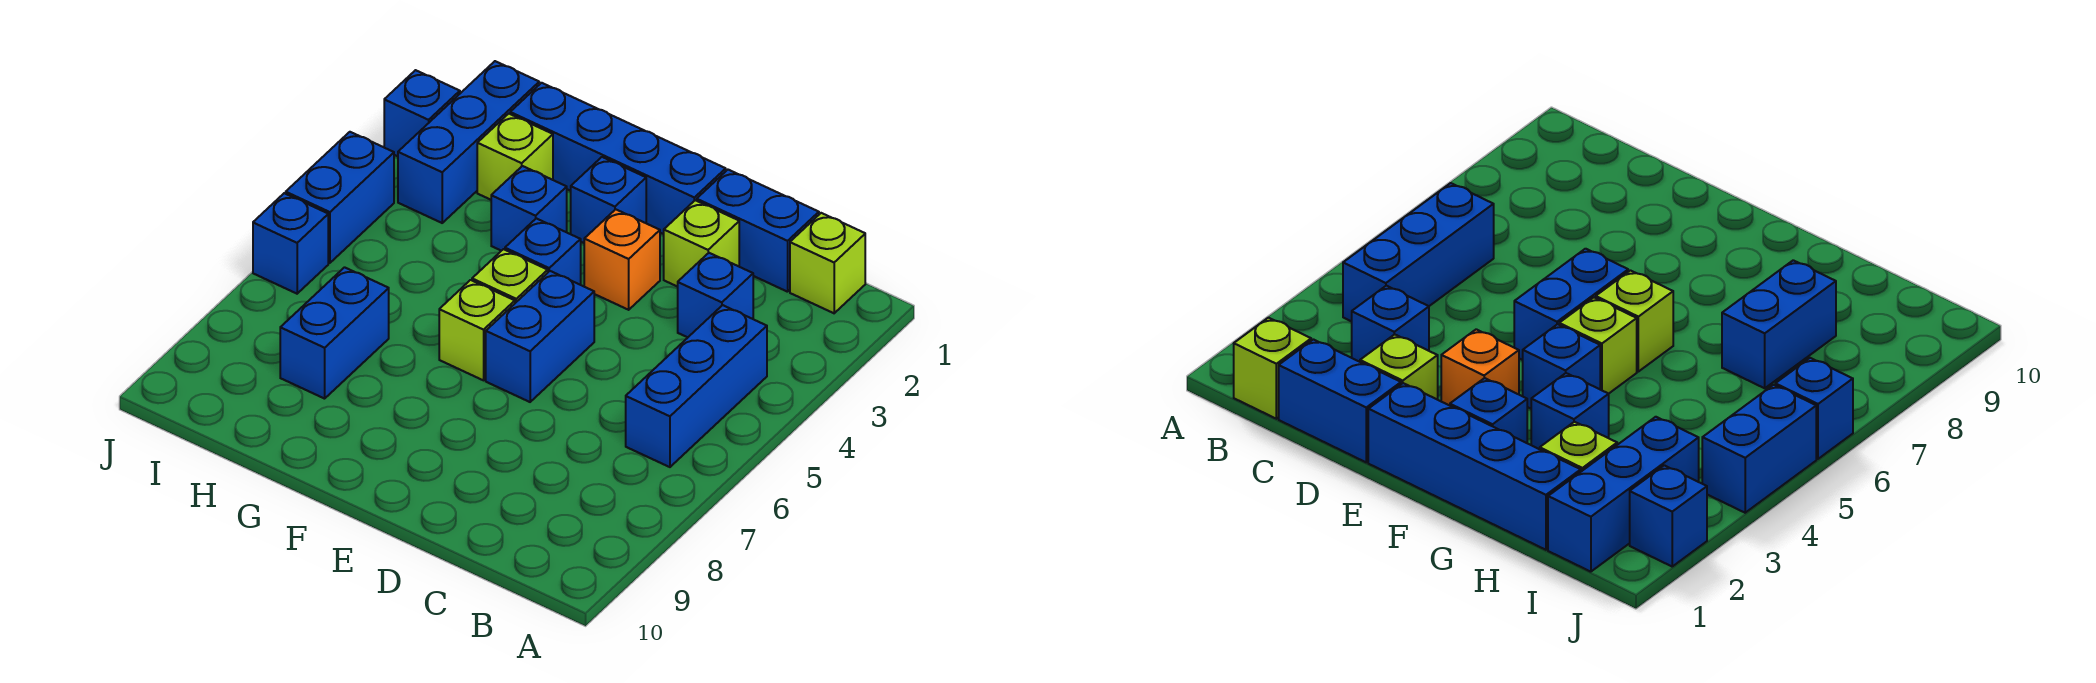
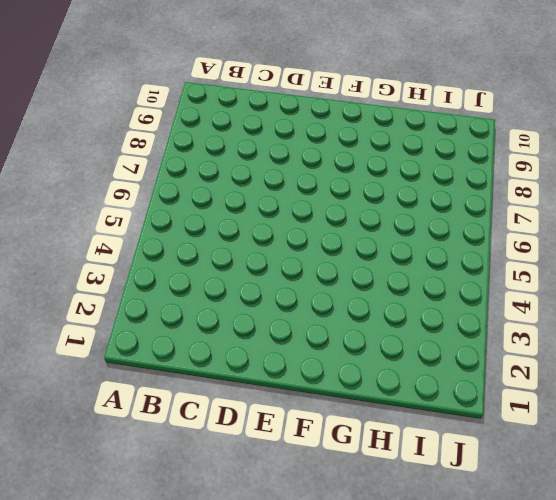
none -> lime 1x1 brick [790,213,865,313]
none -> blue 1x3 brick [626,305,767,467]
none -> blue 1x2 brick [697,170,819,292]

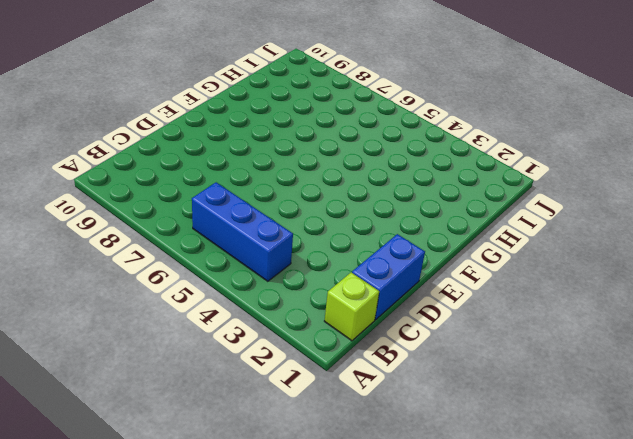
none -> blue 1x1 brick [678,253,753,337]
none -> lime 1x1 brick [664,200,739,287]
none -> blue 1x4 brick [510,83,726,234]

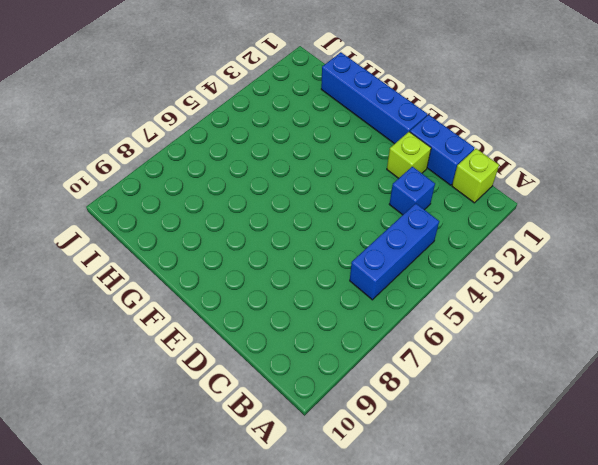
none -> orange 1x1 brick [584,209,660,310]
none -> blue 1x2 brick [486,271,594,402]
none -> blue 1x1 brick [571,157,646,243]

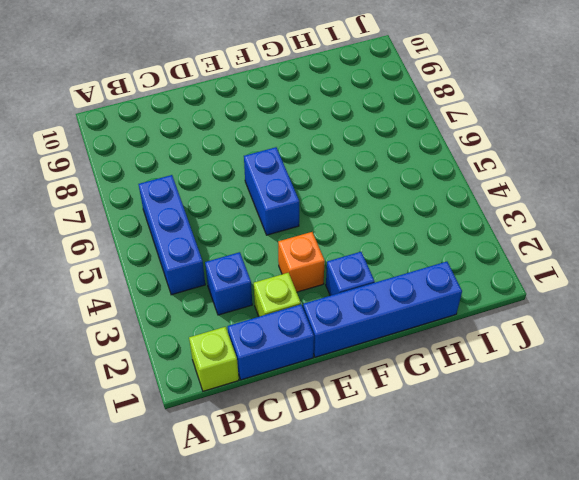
none -> blue 1x1 brick [505,218,581,285]
none -> lime 1x1 brick [472,249,548,303]
none -> lime 1x1 brick [439,280,515,380]

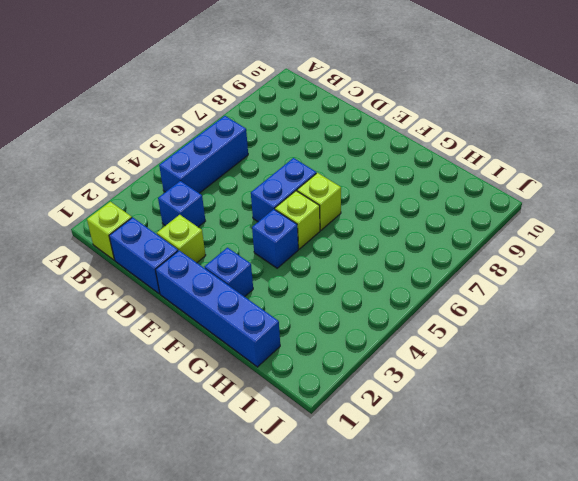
none -> orange 1x1 brick [584,209,660,310]
none -> blue 1x1 brick [491,166,567,251]
none -> lime 1x1 brick [477,114,553,200]

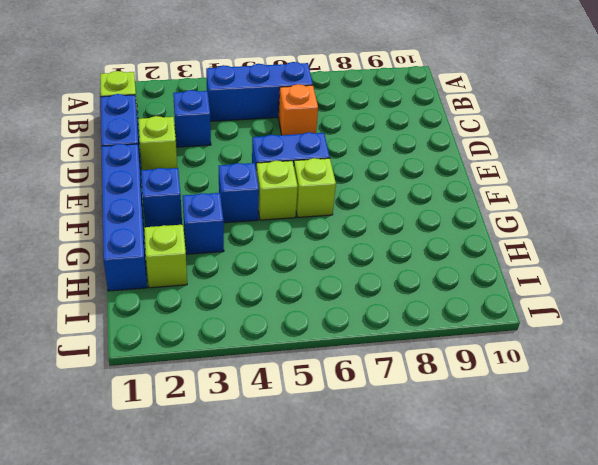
orange 1x1 brick [278,84,318,135] -> orange 1x1 brick moved to [584,209,660,310]
none -> blue 1x2 brick [280,267,389,399]
none -> blue 1x3 brick [398,61,539,223]
none -> blue 1x1 brick [384,70,460,156]

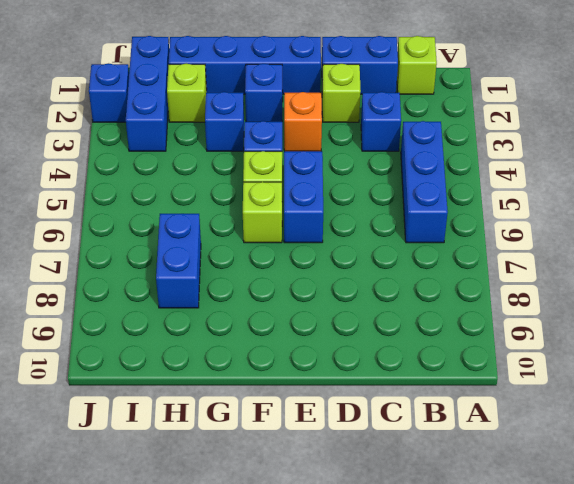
none -> blue 1x2 brick [286,132,394,263]
none -> blue 1x1 brick [253,193,328,294]

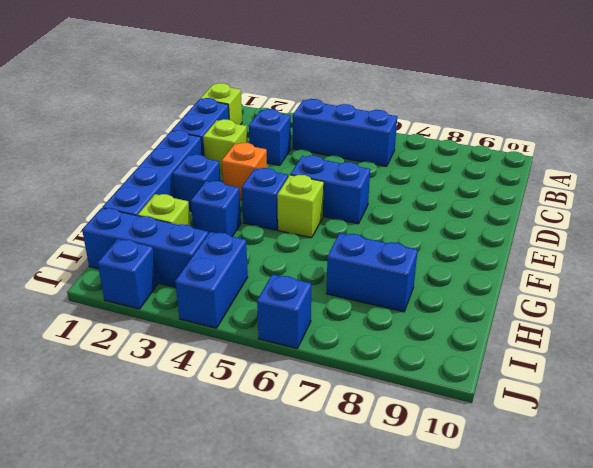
blue 1x2 brick [175,232,248,328] -> blue 1x2 brick turned to [286,132,394,263]
none -> lime 1x1 brick [439,280,515,380]

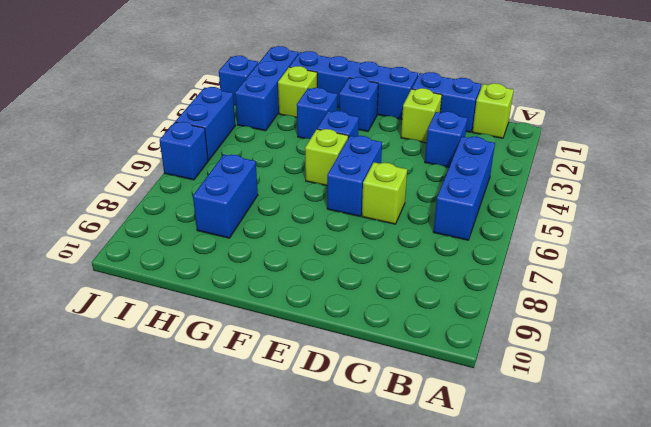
lime 1x1 brick [362,162,407,224] -> lime 1x1 brick moved to [439,280,515,380]
none -> orange 1x1 brick [584,209,660,310]

